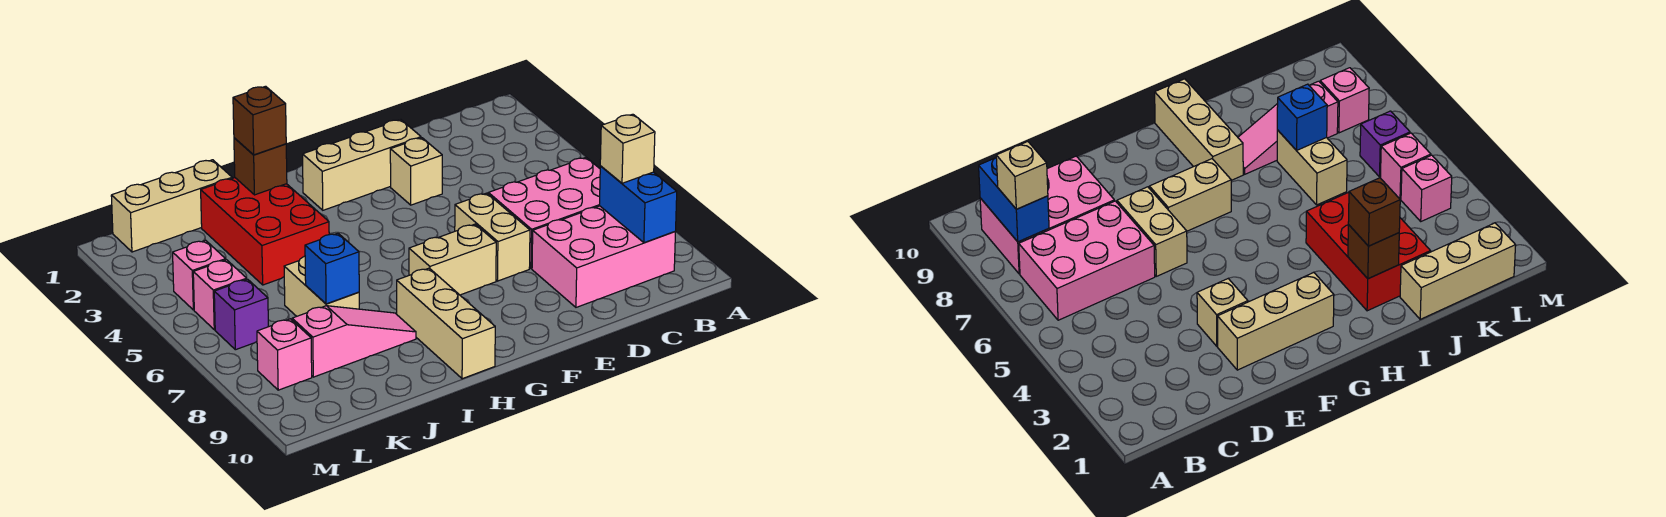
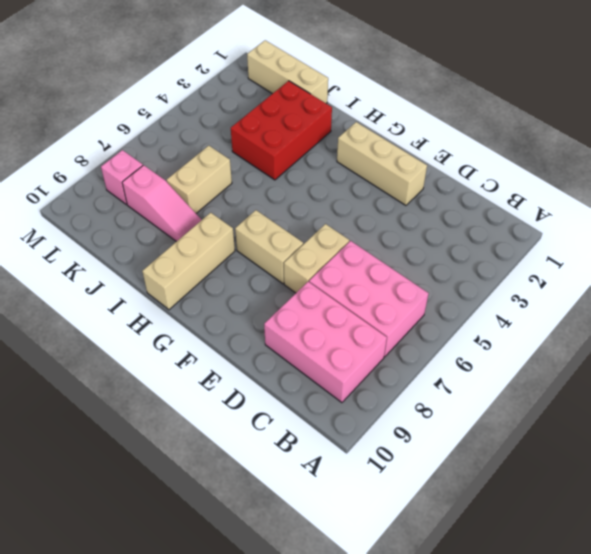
none -> tan 1x1 brick [390,138,442,205]
none -> pink 1x1 brick [173,240,226,310]
none -> pink 1x1 brick [193,260,247,330]

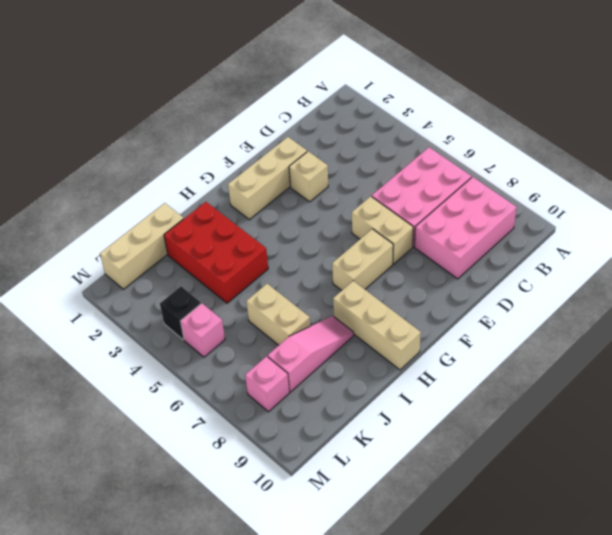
black 1x1 brick [160,286,201,340] -> pink 1x1 brick [173,240,226,310]
none -> purple 1x1 brick [214,279,268,350]
none -> blue 1x2 brick [599,166,677,243]
none -> brown 1x1 brick [234,138,287,195]

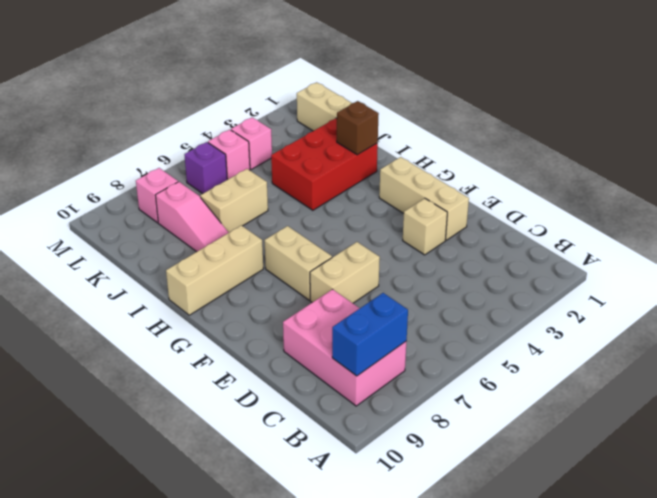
none -> pink 2x3 brick [488,158,600,269]
none -> blue 1x1 brick [305,233,359,304]
none -> tan 1x1 brick [600,114,655,183]

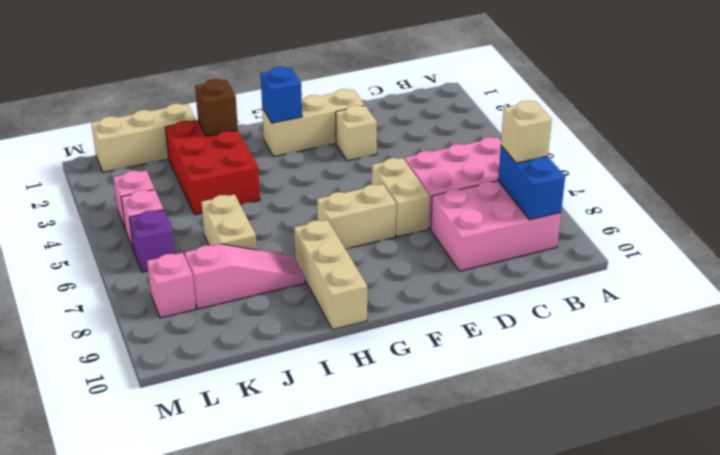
blue 1x1 brick [260,67,302,123] -> blue 1x1 brick moved to [305,233,359,304]
none -> brown 1x1 brick [233,86,286,155]

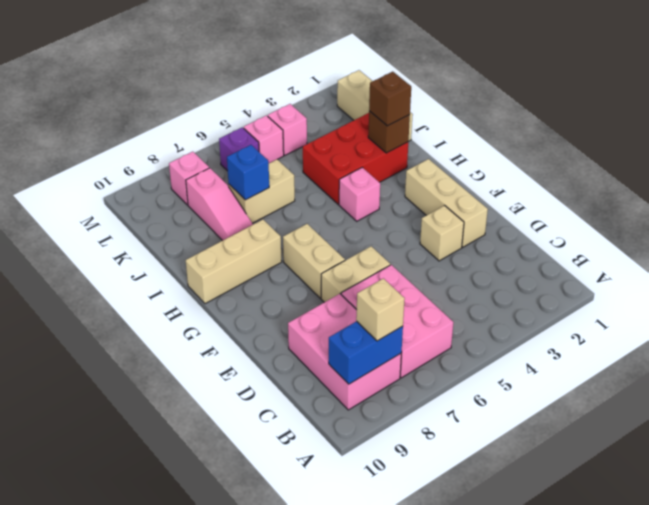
pink 1x1 brick [339,167,380,221] -> none

